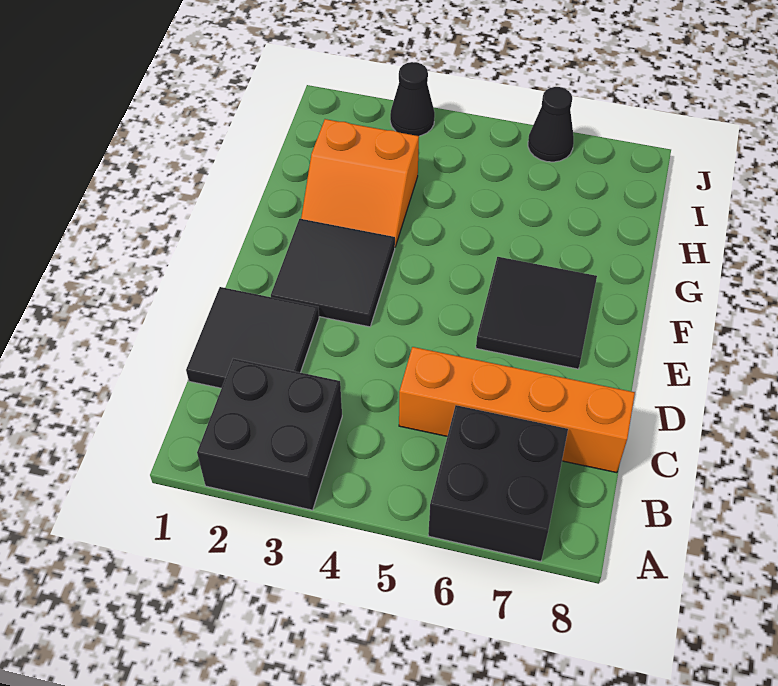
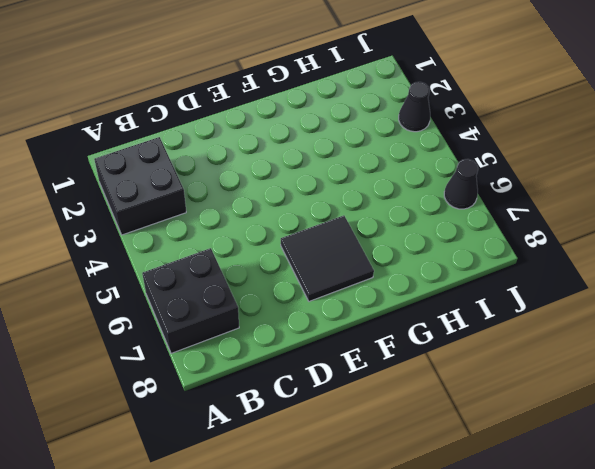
none -> black 2x2 tile [186,287,319,388]
none -> orange 1x4 brick [399,347,635,473]

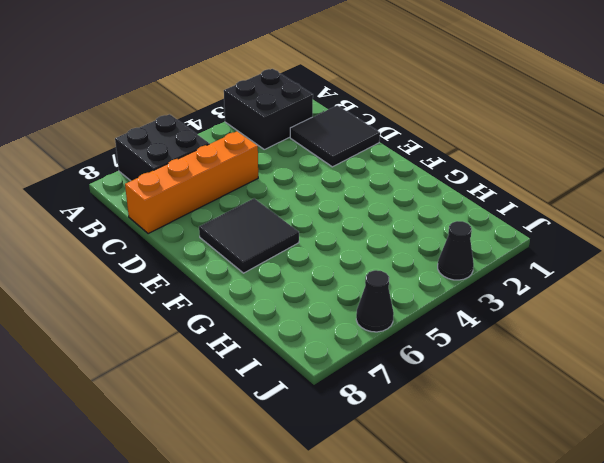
none -> black 2x2 tile [271,219,395,327]
none -> orange 2x2 slope [301,119,419,247]

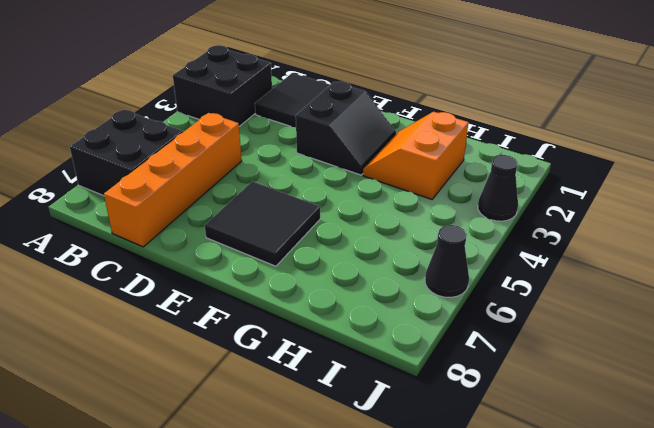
black 2x2 slope [296,81,396,175] -> black 2x2 tile [271,219,395,327]

